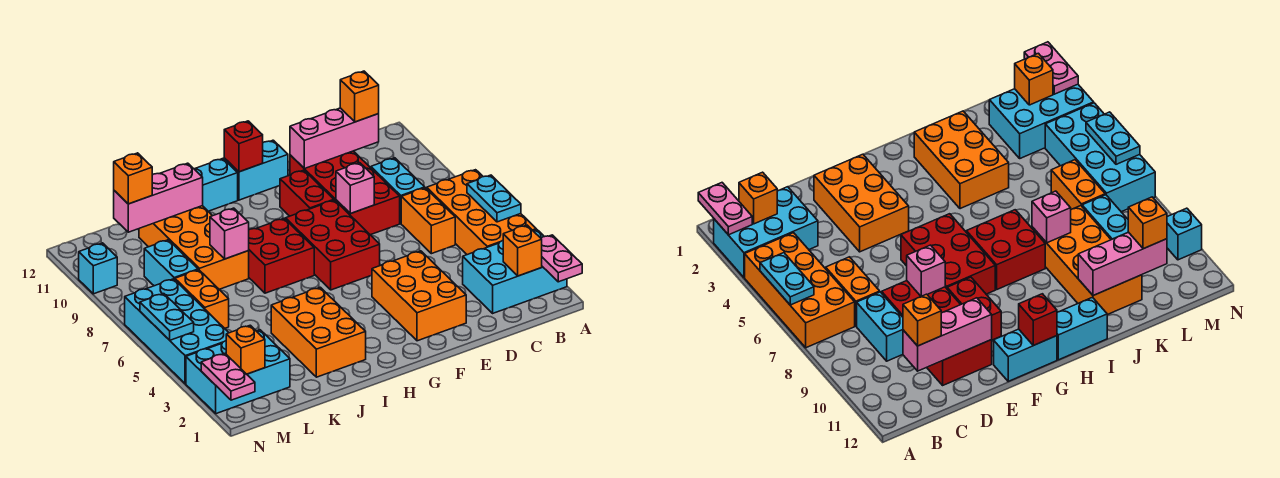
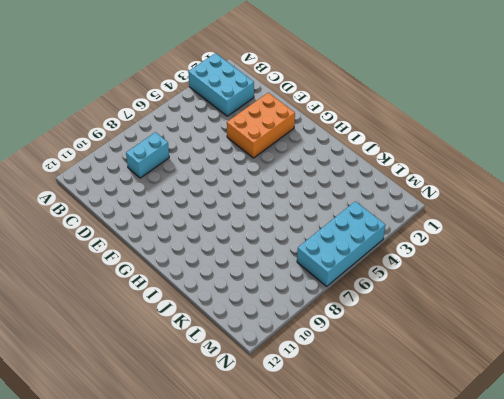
none -> orange 2x4 brick [427,170,536,255]
none -> orange 1x2 brick [401,188,455,254]
none -> red 2x4 brick [290,151,400,235]
none -> red 2x3 brick [286,200,380,290]

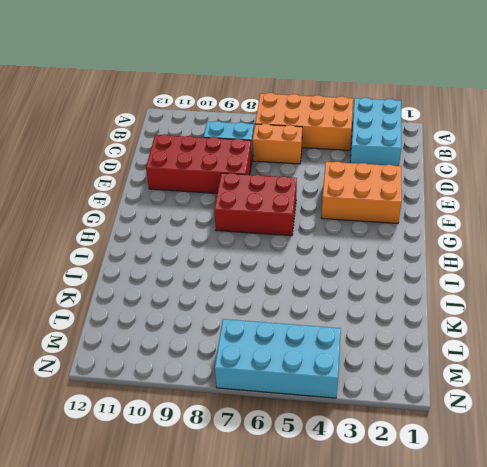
none -> red 1x2 brick [280,170,334,216]
none -> cyan 1x2 brick [224,140,288,200]
none -> red 2x2 brick [248,218,314,293]
none -> cyan 1x2 brick [195,159,238,211]

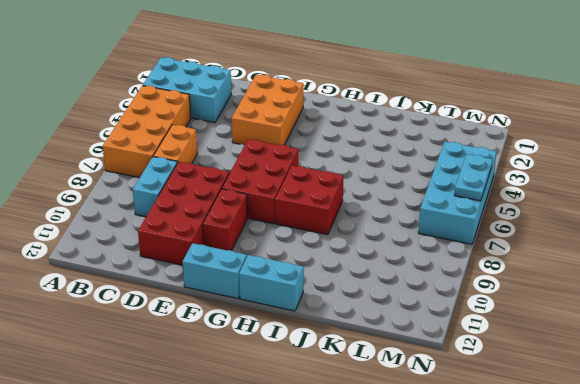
none -> orange 2x3 brick [271,287,366,377]
none -> orange 2x4 brick [139,206,249,289]
none -> cyan 2x3 brick [186,330,290,414]
none -> orange 1x2 brick [175,270,229,328]

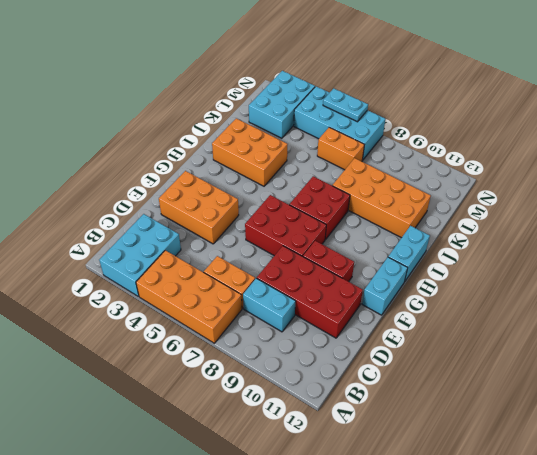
none -> cyan 1x2 brick [144,240,198,286]
none -> cyan 1x1 brick [79,243,117,294]
none -> pink 1x2 plate [541,235,582,282]
none -> cyan 1x2 plate [467,175,521,222]

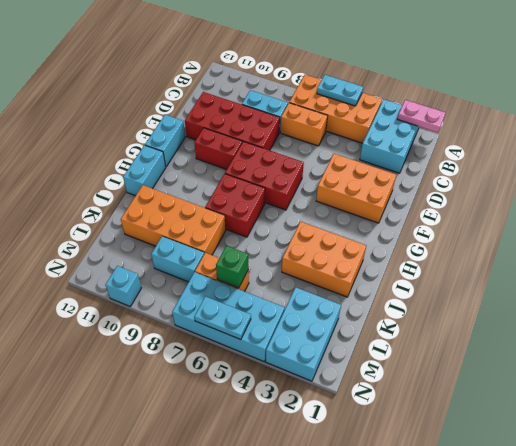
green 1x1 brick [216,246,249,288] -> none
none -> orange 1x1 brick [503,225,542,276]
none -> pink 1x3 brick [290,108,379,169]
none -> pink 1x1 brick [336,163,374,214]
none -> red 1x1 brick [224,121,263,172]

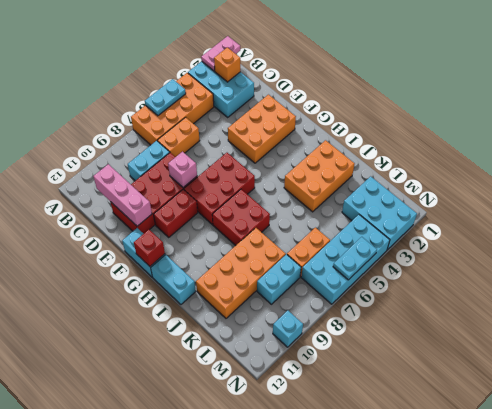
none -> pink 1x1 brick [210,208,249,259]
none -> pink 1x3 brick [114,163,203,232]
none -> orange 1x1 brick [226,325,265,374]
none -> pink 1x2 plate [201,354,255,400]

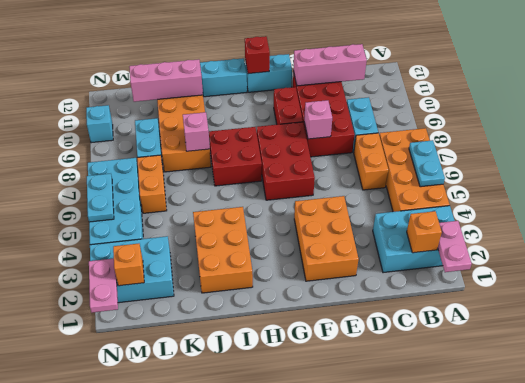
none -> orange 1x1 brick [340,71,379,122]
none -> orange 1x1 brick [114,153,152,204]

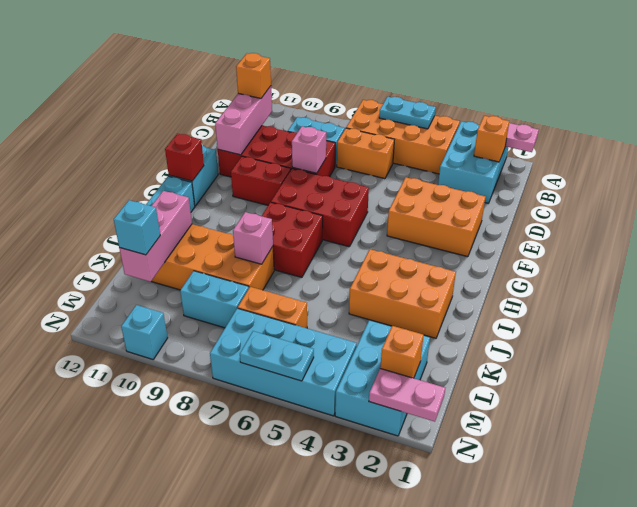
cyan 1x1 brick [114,200,160,255] -> orange 1x1 brick [114,153,152,204]

